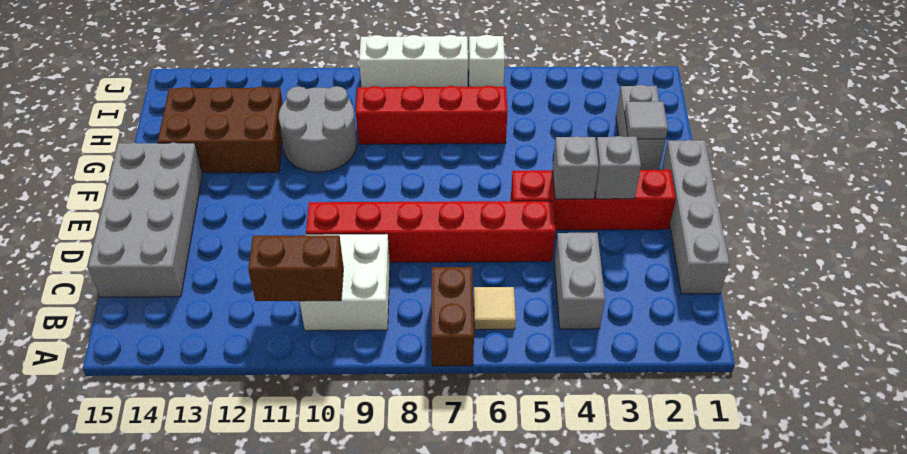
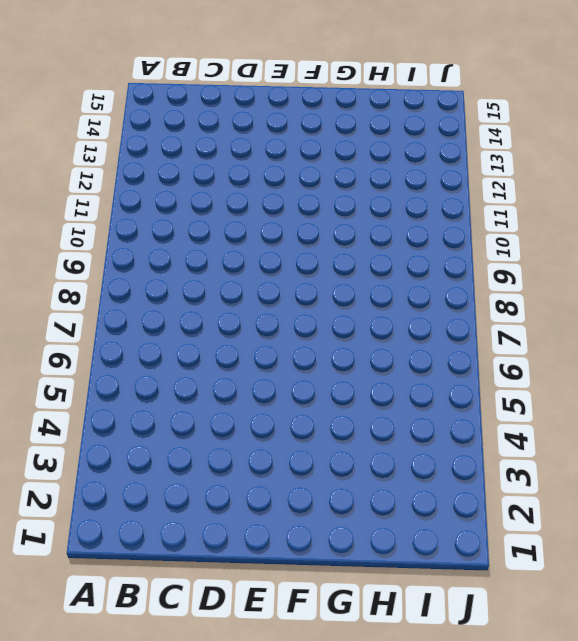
none -> brown 1x2 brick [431,267,474,366]
none -> grey 1x2 brick [554,233,605,329]
none -> tan 1x1 tile [474,287,516,330]

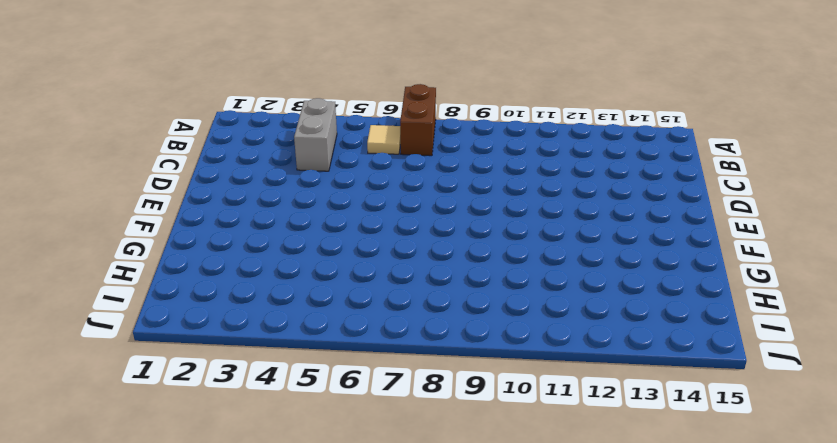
none -> white 2x2 brick [300,234,390,331]
none -> grey 1x4 brick [662,140,730,294]
none -> grey 2x4 brick [88,142,202,297]

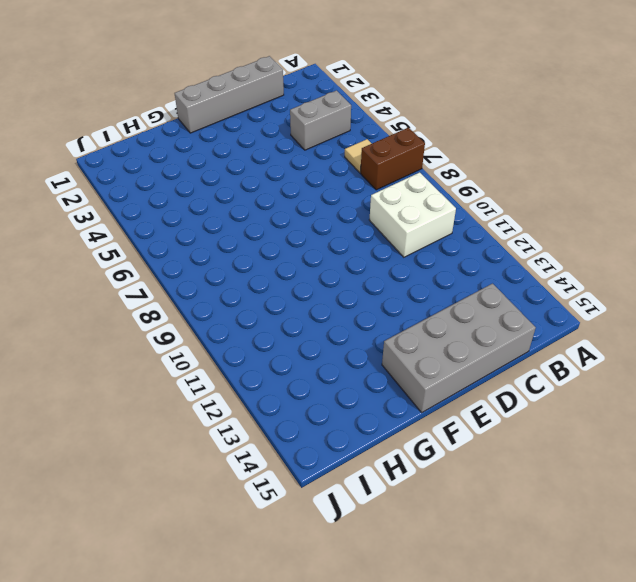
none -> red 1x6 brick [306,201,555,263]
none -> red 1x4 brick [511,170,676,230]
none -> grey 1x2 brick [616,85,666,170]

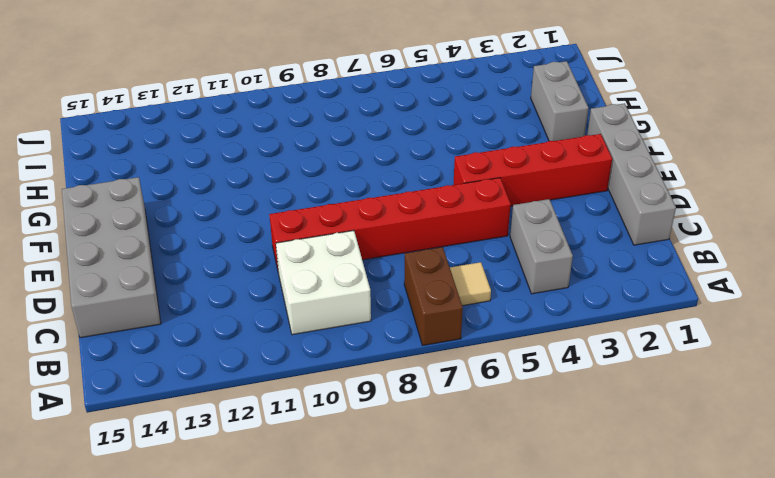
none -> grey 2x2 round brick [279,86,357,172]
none -> brown 2x3 brick [158,87,283,173]
none -> red 1x4 brick [356,86,507,144]

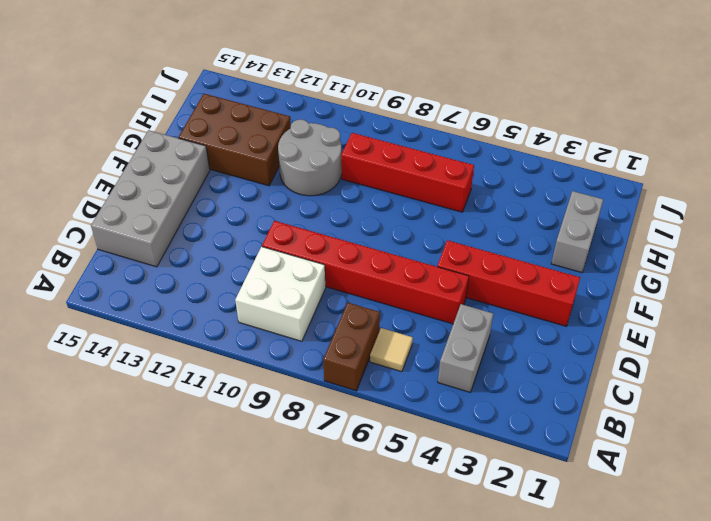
none -> grey 1x4 brick [662,140,730,294]
none -> white 1x1 brick [469,35,505,87]
none -> white 1x3 brick [359,35,468,87]

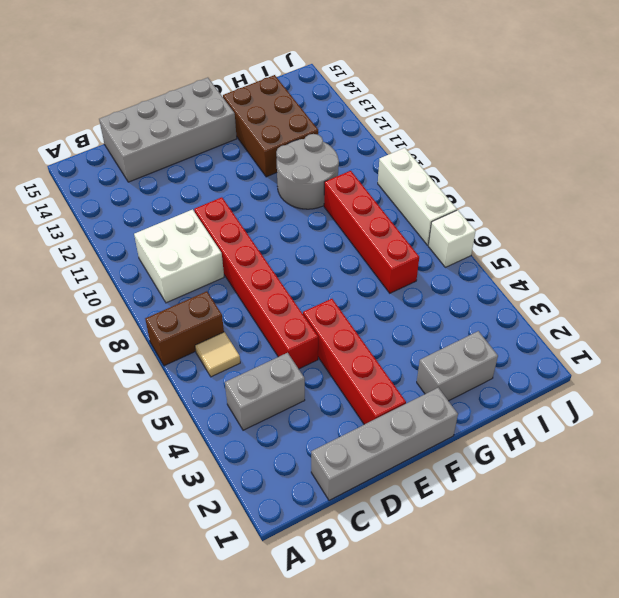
none -> brown 1x2 brick [248,235,343,301]
none -> grey 1x1 brick [595,136,641,199]
none -> grey 1x1 brick [553,136,599,199]

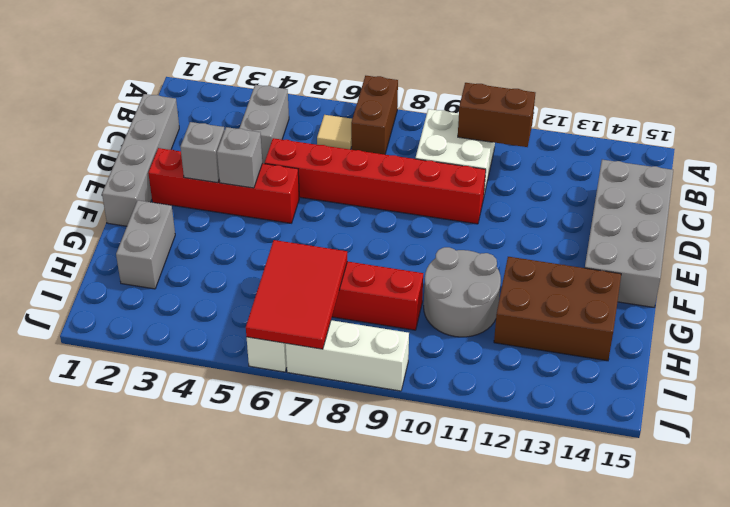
red 2x3 tile [246,240,347,349] -> none
none -> grey 1x1 tile [625,102,668,139]

